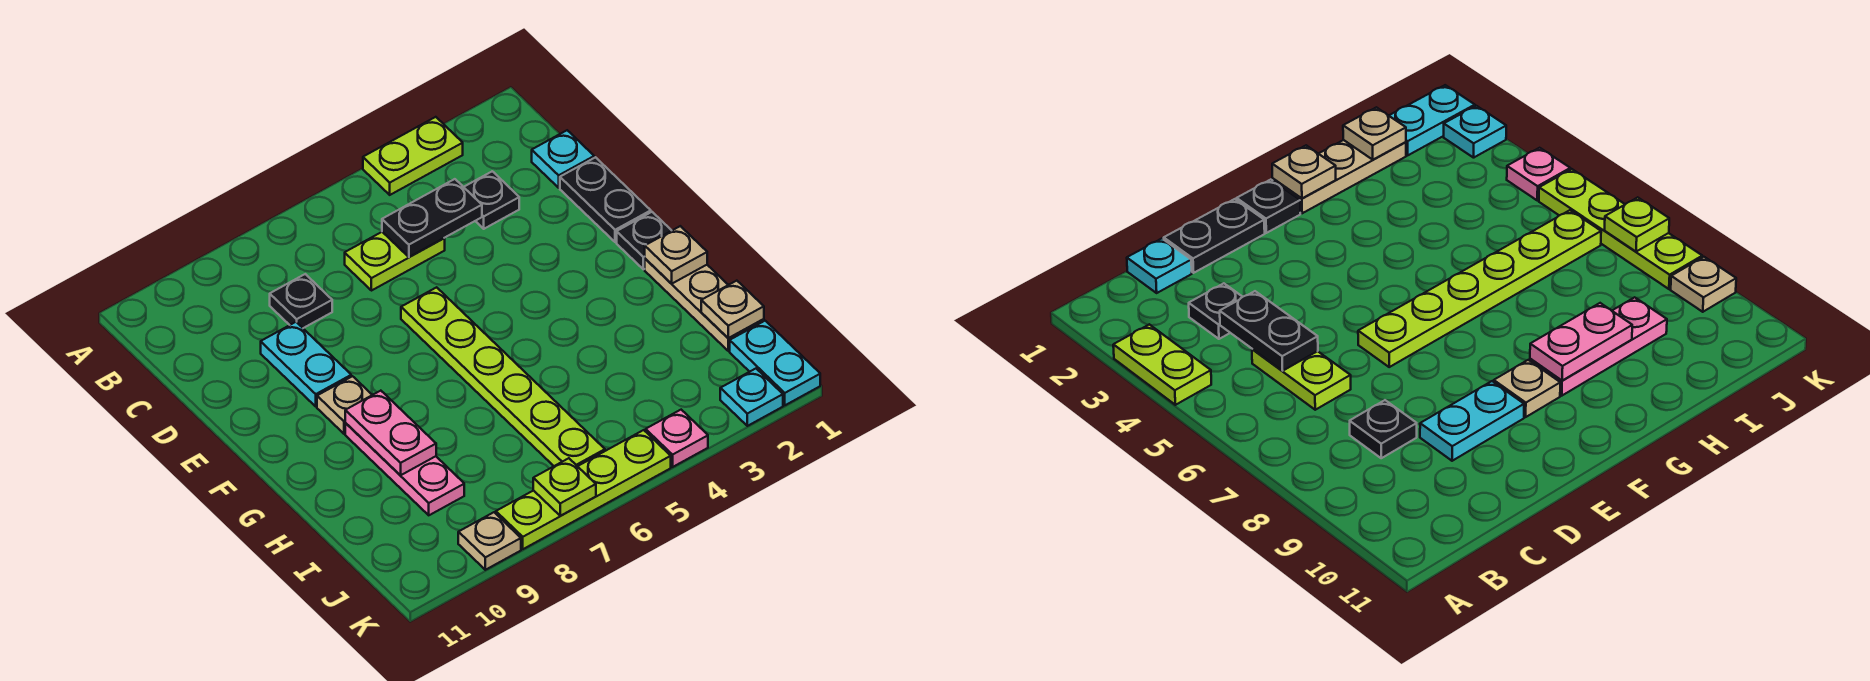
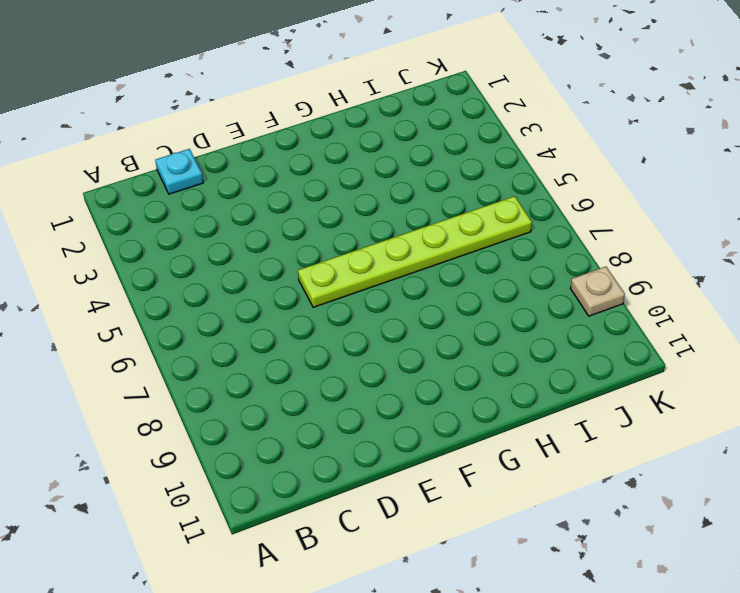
none -> lime 1x2 plate [363,117,463,195]
none -> black 1x1 plate [464,171,519,229]
none -> lime 1x2 plate [345,232,445,291]

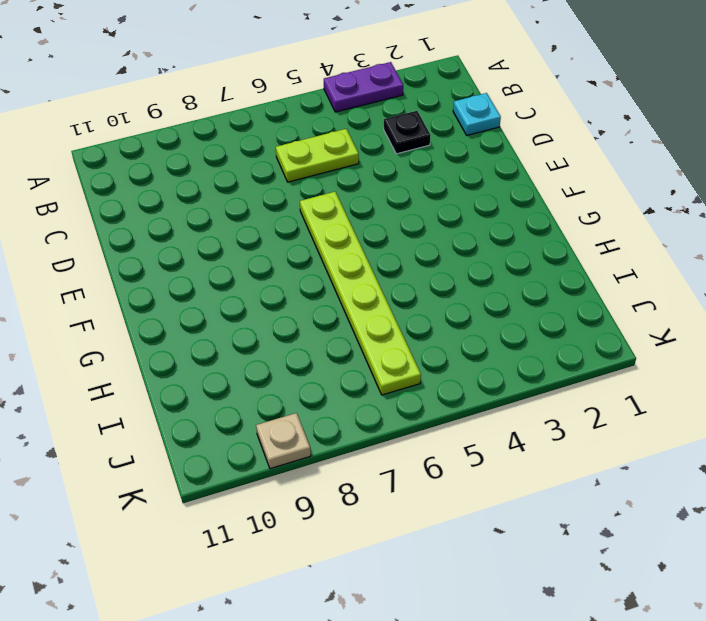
purple 1x2 plate [324,62,403,112] -> lime 1x2 plate [363,117,463,195]
none -> black 1x1 plate [270,274,332,328]
none -> black 1x2 plate [560,157,651,242]
none -> cyan 1x2 plate [261,322,351,406]

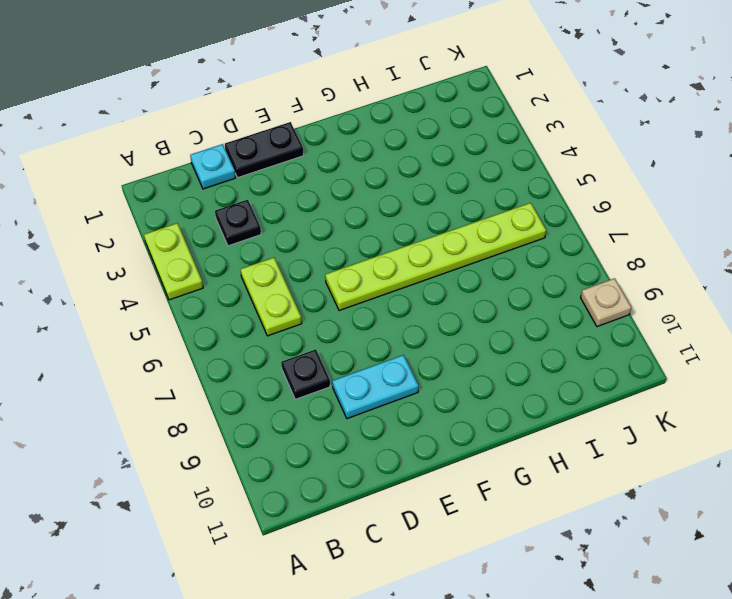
none -> black 1x1 plate [617,212,672,269]
none -> tan 1x1 plate [317,376,372,434]
none -> tan 1x3 plate [645,259,764,351]

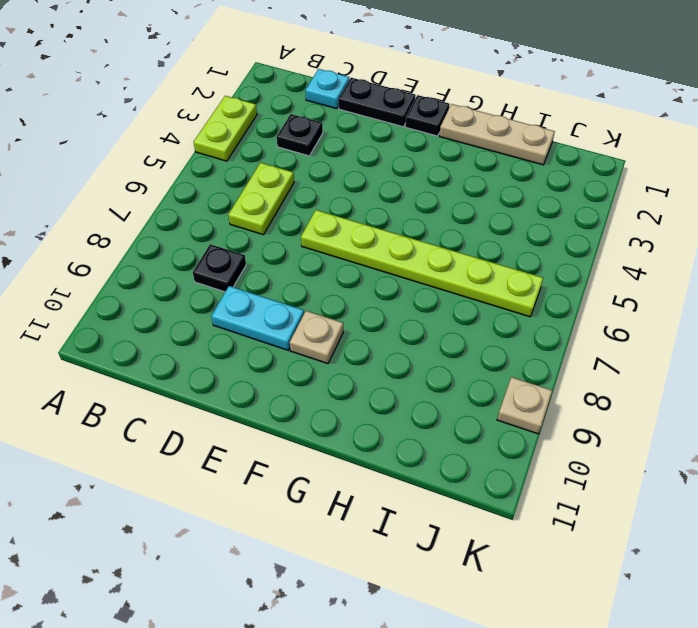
none -> pink 1x3 plate [345,423,464,515]
none -> cyan 1x2 plate [730,321,820,405]
none -> cyan 1x1 plate [720,369,783,426]

